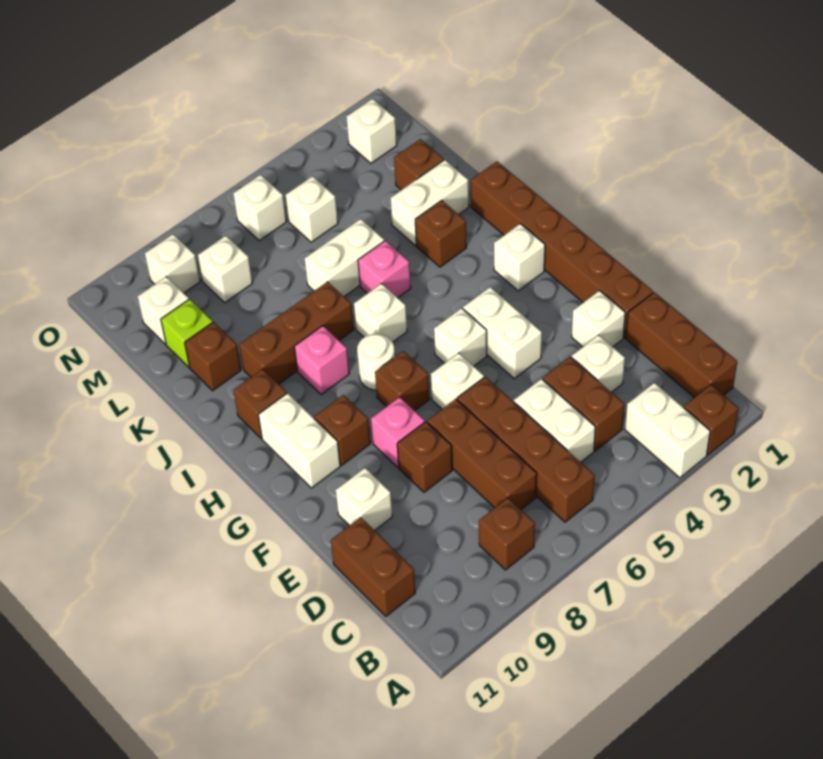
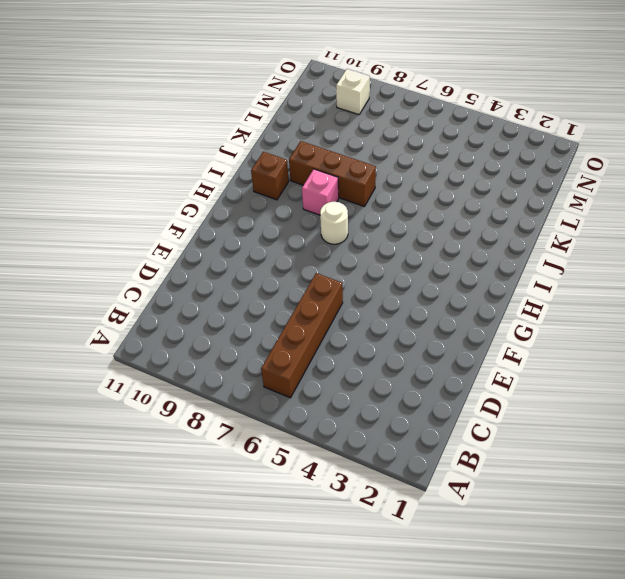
none -> brown 1x1 brick [684,385,738,455]
none -> white 1x2 brick [625,383,710,478]
none -> brown 1x3 brick [626,292,737,398]
none -> brown 1x1 brick [479,498,535,570]

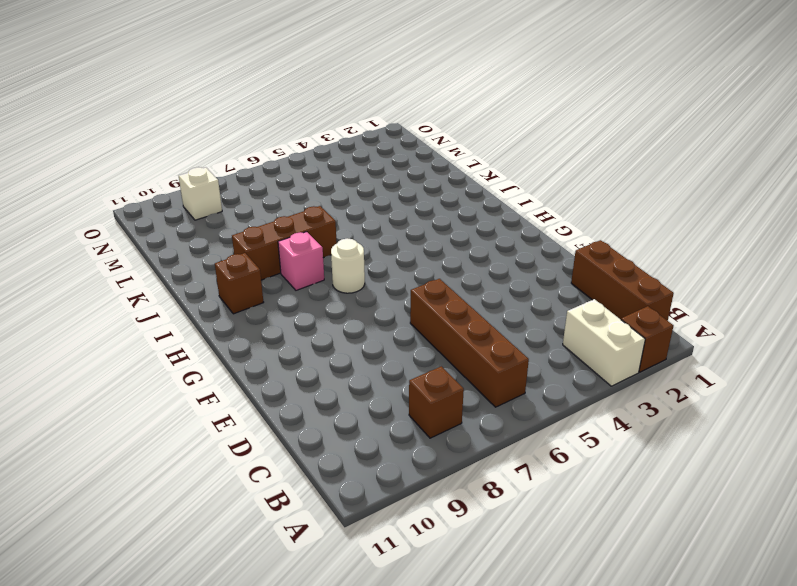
none -> brown 1x2 brick [543,357,624,451]
none -> white 1x2 brick [514,379,595,462]
none -> brown 1x3 brick [427,399,537,509]
none -> brown 1x2 brick [331,517,415,616]

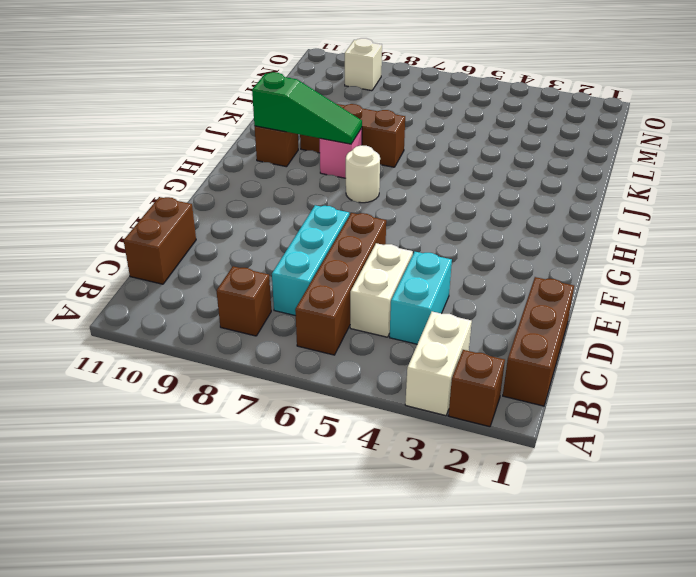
cyan 1x2 brick [390,252,452,344] -> brown 1x2 brick [543,357,624,451]
cyan 1x3 brick [272,205,349,316] -> brown 1x3 brick [427,399,537,509]
green 1x3 slope [252,72,362,144] -> none
none -> white 1x1 brick [572,335,625,392]
none -> brown 1x6 brick [471,161,653,338]
none -> white 1x1 brick [572,291,625,347]
none -> brown 1x1 brick [397,422,452,492]

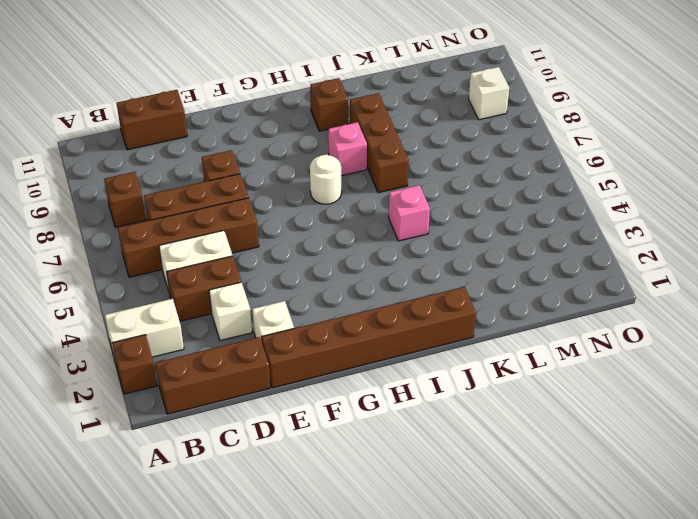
none -> white 1x1 brick [336,468,392,531]
none -> white 1x2 brick [463,287,542,379]
none -> white 1x1 brick [431,353,484,409]
none -> pink 1x1 brick [371,397,425,467]

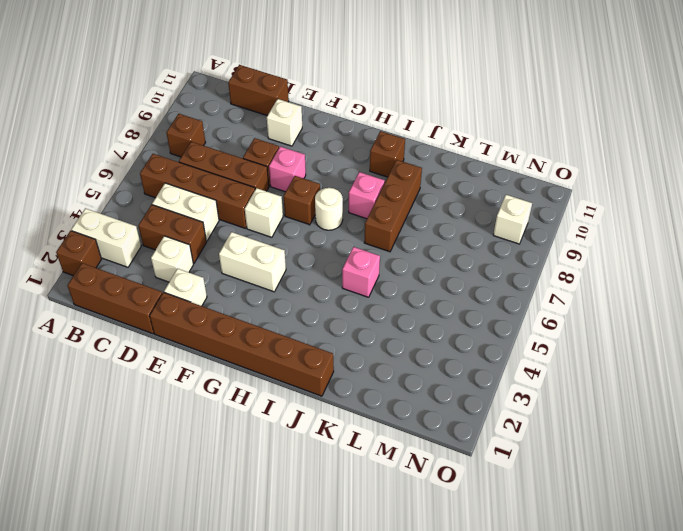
none -> white 1x1 brick [434,308,487,366]
none -> brown 1x1 brick [315,395,370,465]
none -> white 1x2 brick [258,393,340,488]
none -> white 1x1 brick [494,224,545,291]

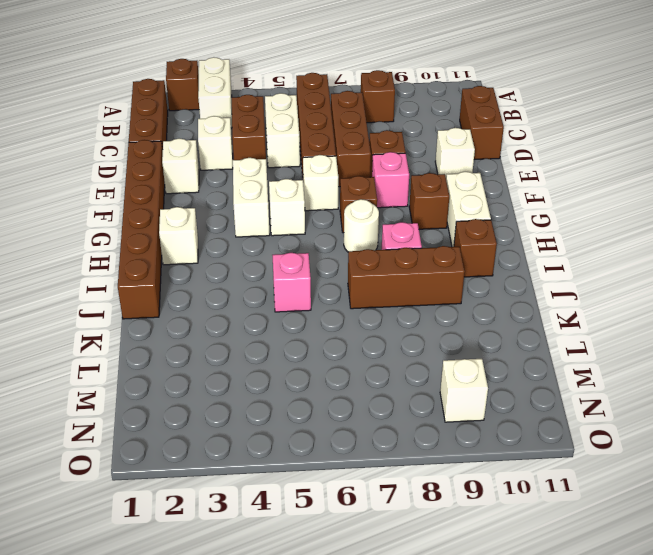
none -> white 1x1 brick [354,284,407,342]
none -> brown 1x1 brick [415,201,466,267]
none -> white 1x2 brick [391,160,469,245]
none -> white 1x2 brick [304,219,384,296]

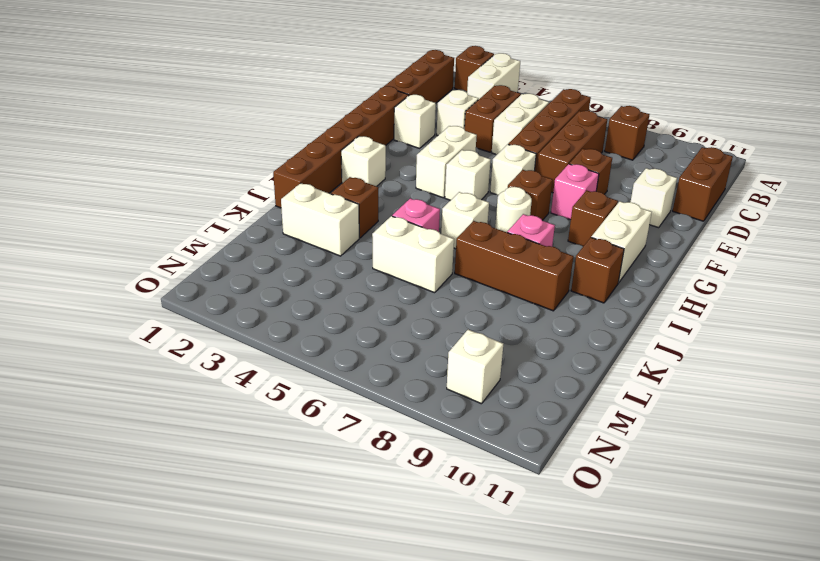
none -> brown 1x1 brick [185,322,241,391]
none -> brown 1x1 brick [394,139,444,190]
none -> lime 1x1 brick [161,299,213,367]
none -> white 1x1 brick [286,176,338,242]

